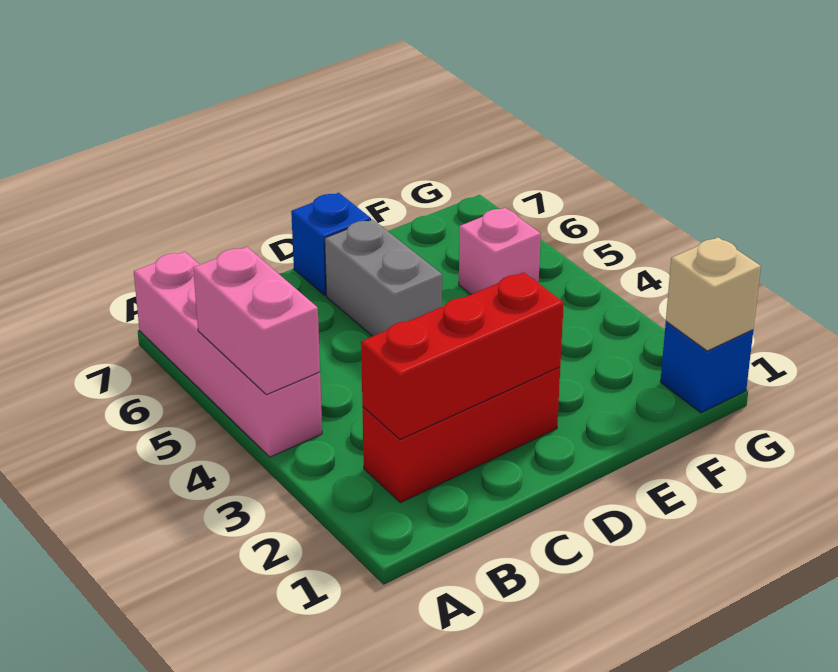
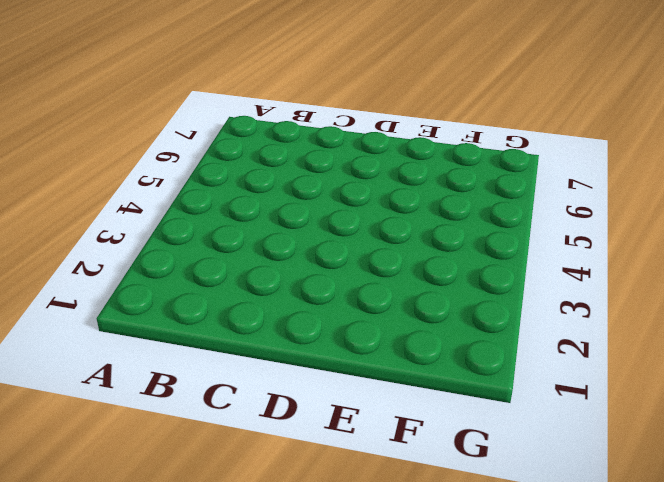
none -> pink 1x4 brick [134,252,322,457]
none -> red 1x3 brick [362,367,560,503]

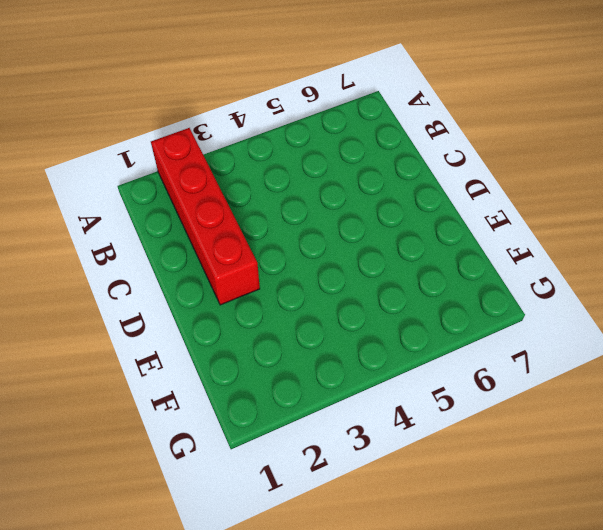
red 1x4 brick [151,128,260,305] -> red 1x3 brick [362,367,560,503]
none -> pink 1x4 brick [134,252,322,457]
none -> grey 1x2 brick [325,219,442,336]

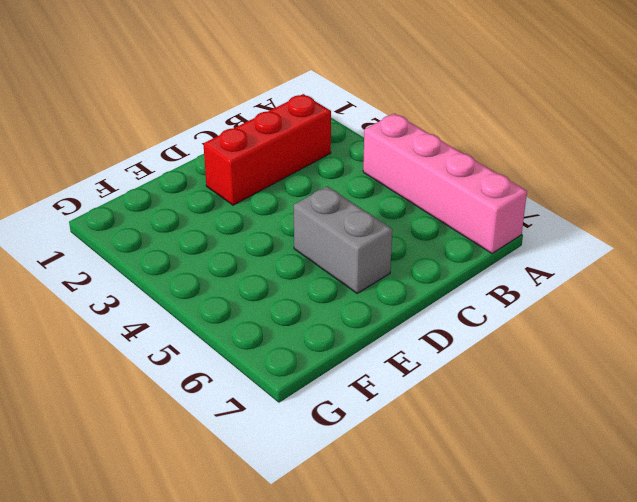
none -> blue 1x1 brick [291,193,371,296]
none -> pink 1x1 brick [459,208,541,294]

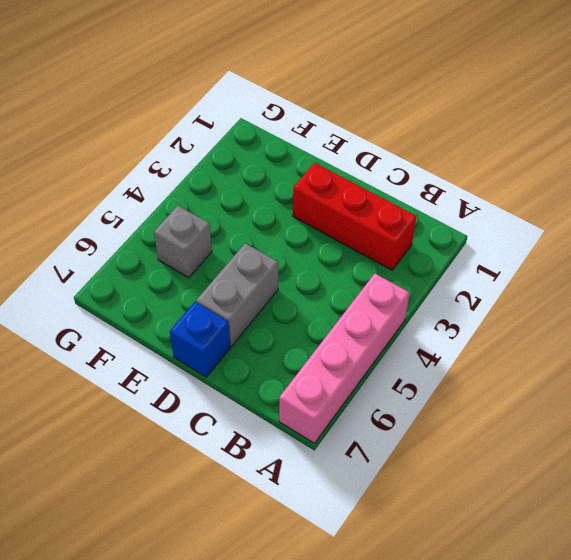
grey 1x1 brick [154,206,212,278] -> pink 1x1 brick [459,208,541,294]
none -> blue 1x1 brick [661,322,753,413]
none -> pink 1x2 brick [193,247,320,395]

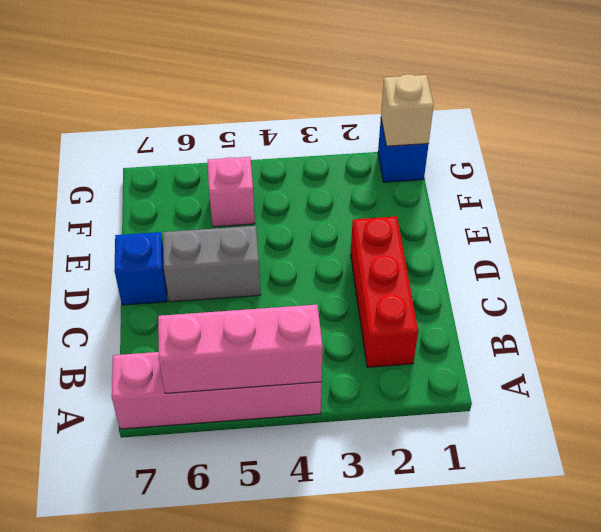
pink 1x3 brick [158,305,323,393] -> pink 1x2 brick [193,247,320,395]
none -> red 1x3 brick [361,272,564,440]

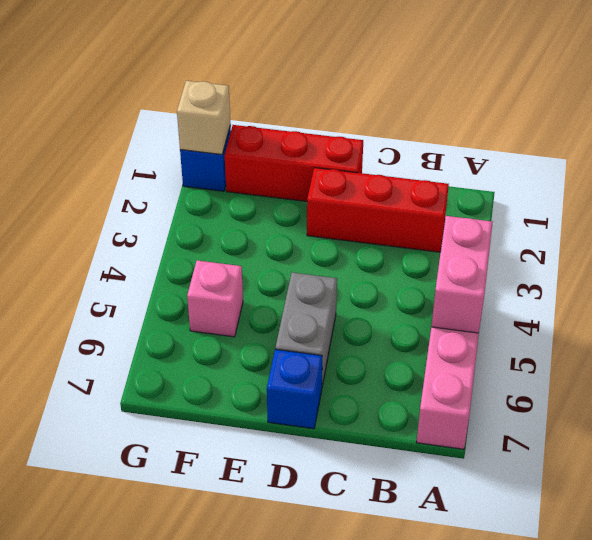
red 1x3 brick [225,125,363,201] -> red 1x3 brick moved to [361,272,564,440]

